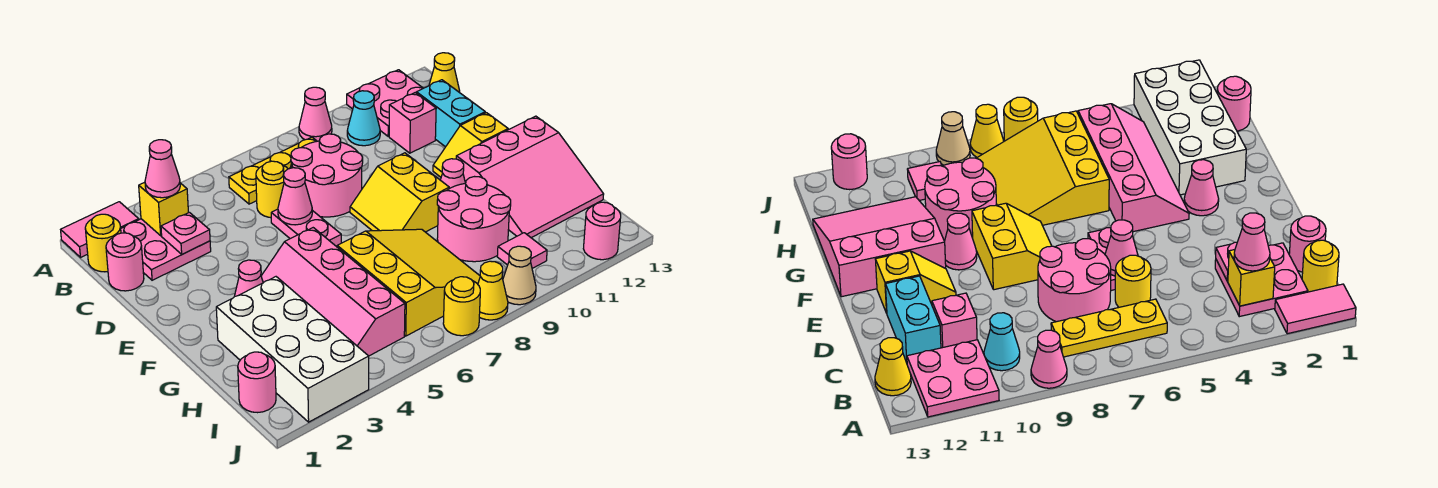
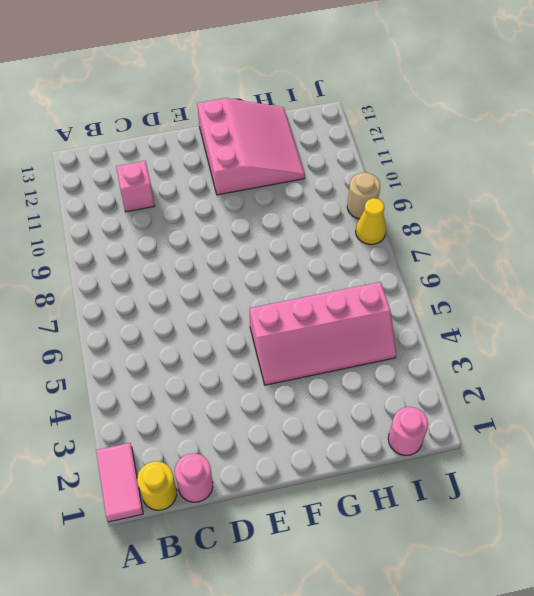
tan 1x1 round brick [347,173,380,219] -> tan 1x1 cone [503,246,536,305]
none -> pink 1x1 cone [299,87,332,141]
none -> pink 2x2 plate [347,70,423,136]
none -> pink 2x2 plate [121,219,211,280]
none -> yellow 1x3 plate [229,137,316,204]

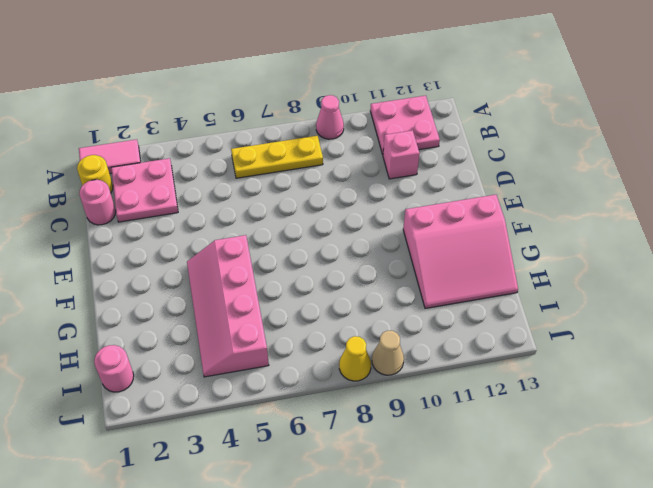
none -> cyan 1x1 cone [347,91,380,146]
none -> yellow 1x1 cone [429,53,460,93]
none -> yellow 1x1 round brick [256,161,288,218]
none -> pink 2x2 round brick [291,134,363,217]

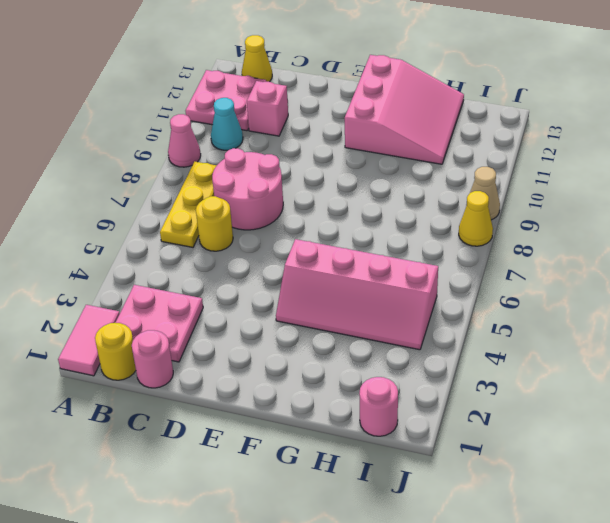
none -> cyan 1x2 brick [416,80,485,147]
none -> pink 1x2 plate [271,209,341,247]
none -> yellow 2x2 slope [350,153,449,232]
none -> yellow 1x2 slope [433,113,508,177]

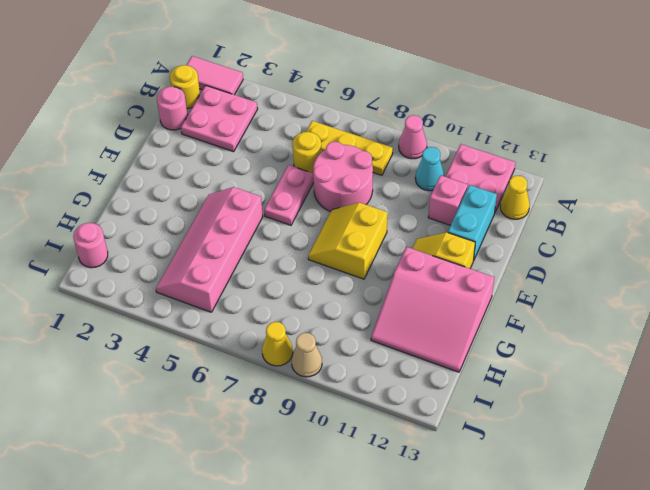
none -> pink 1x1 cone [234,260,263,297]
none -> pink 1x1 cone [441,159,465,189]
none -> white 2x4 brick [216,277,369,422]
none -> yellow 3x3 slope [337,229,480,336]

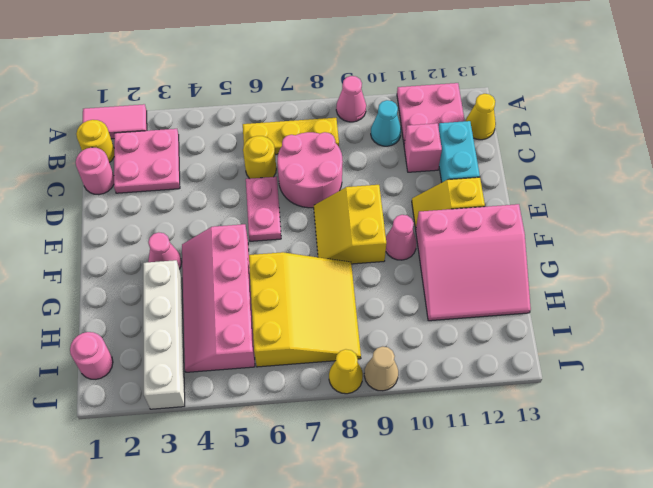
white 1x4 brick [143,260,185,409] -> white 2x4 brick [216,277,369,422]
none -> pink 2x2 round brick [437,177,511,262]
none -> pink 1x1 tile [497,233,547,268]
none -> yellow 1x1 round brick [443,277,480,336]
none -> pink 1x1 round brick [583,202,621,260]

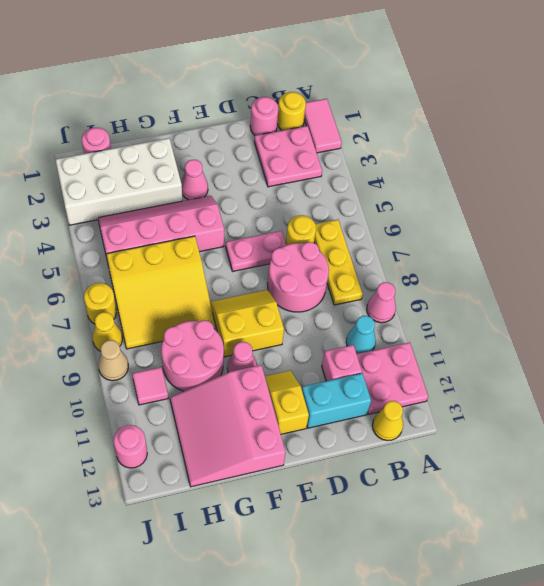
none -> yellow 1x1 brick [139,182,188,236]
none -> pink 1x1 plate [161,212,210,254]
none -> pink 1x1 cone [278,168,312,225]
none -> pink 1x1 cone [145,140,180,198]

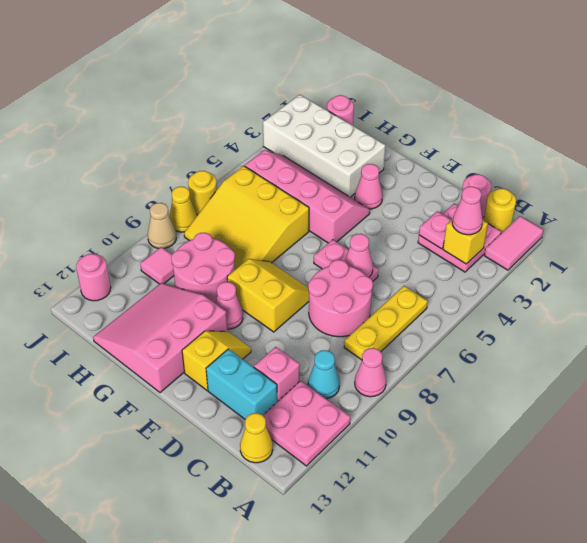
none -> yellow 1x1 round brick [256,161,288,218]

